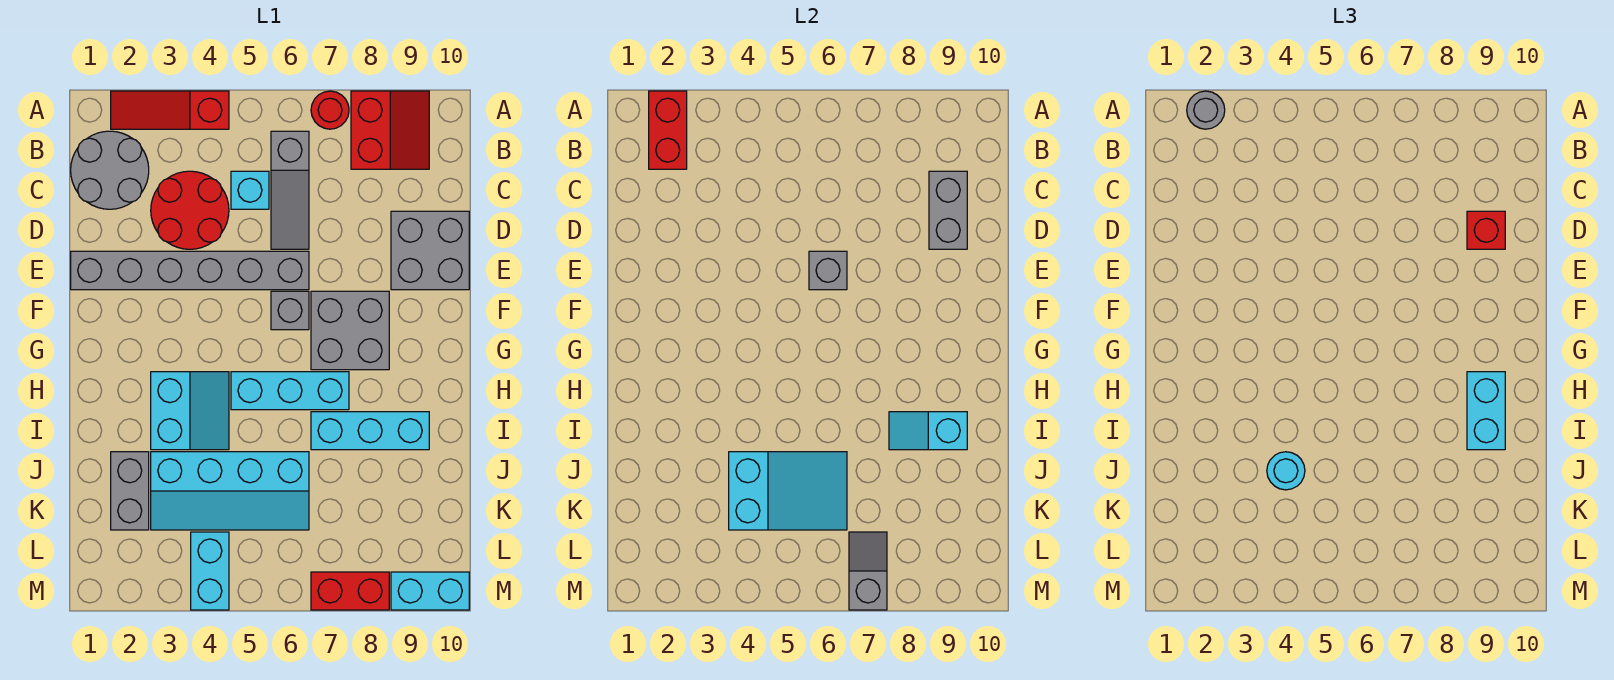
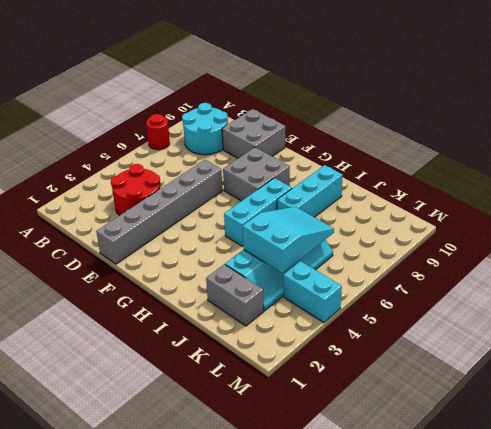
cyan 2x2 round brick [182,103,228,155] -> red 2x2 slope [351,91,429,169]
none -> red 1x3 slope [111,91,229,129]
none -> grey 2x2 round brick [71,131,149,209]
none -> grey 1x3 slope [271,131,309,249]

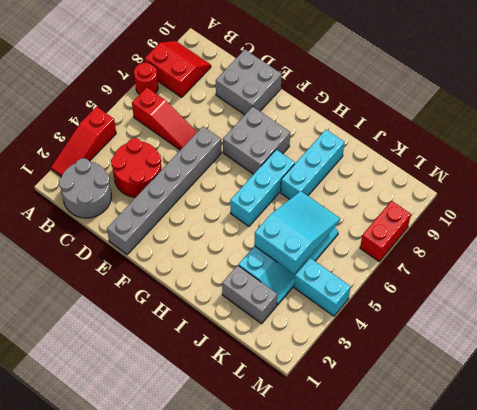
red 1x3 slope [132,87,197,150] -> grey 1x3 slope [271,131,309,249]
none -> cyan 1x1 brick [231,171,269,209]
none -> grey 1x1 brick [271,291,309,330]
none -> cyan 2x2 slope [151,372,229,450]

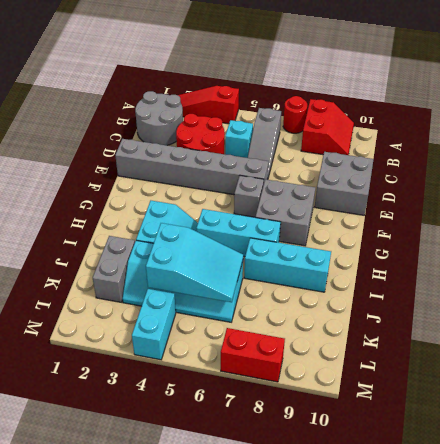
none -> cyan 1x2 brick [391,572,469,610]
none -> red 1x2 brick [649,91,687,169]
none -> grey 1x2 brick [929,171,967,249]

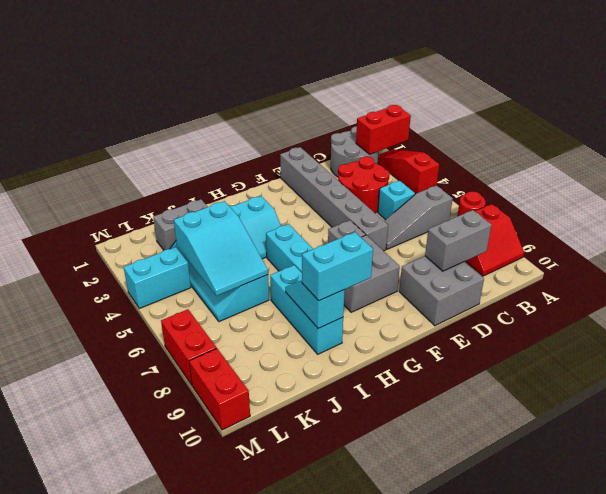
red 1x2 brick [189,349,250,430] -> cyan 1x2 brick [391,572,469,610]
none -> grey 1x1 brick [809,251,847,290]
none -> grey 1x2 slope [849,532,887,610]
none -> grey 1x1 round brick [1187,91,1225,129]

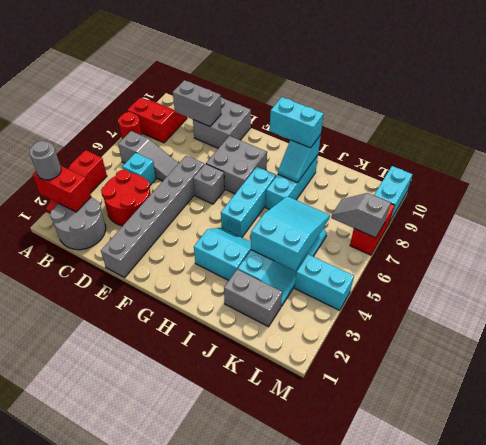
none -> grey 1x1 brick [809,251,847,290]
none -> red 1x1 brick [1467,211,1505,249]
none -> cyan 1x1 round brick [1267,452,1305,490]

